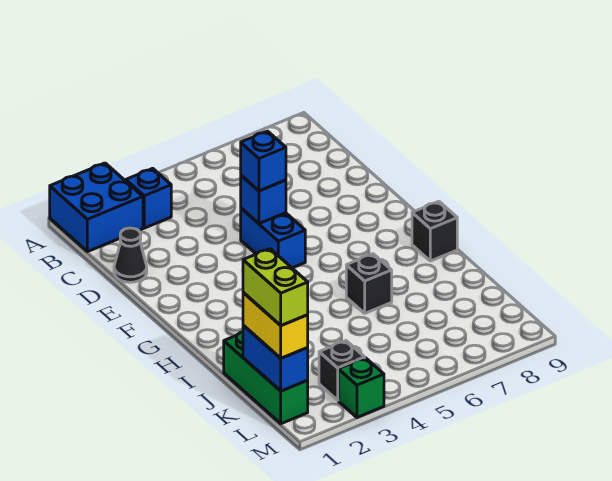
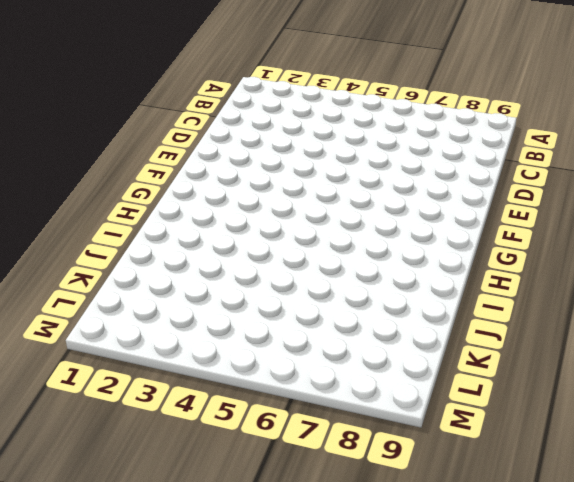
none -> blue 2x2 brick [50,163,143,252]
none -> blue 1x1 brick [126,168,171,228]
none -> black 1x1 cone [114,228,147,282]

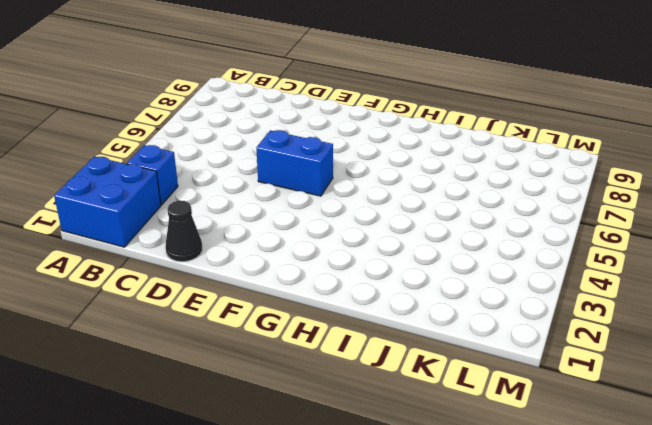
none -> black 1x1 brick [412,201,457,261]
none -> black 1x1 brick [346,254,392,313]
none -> green 1x3 brick [224,332,308,424]

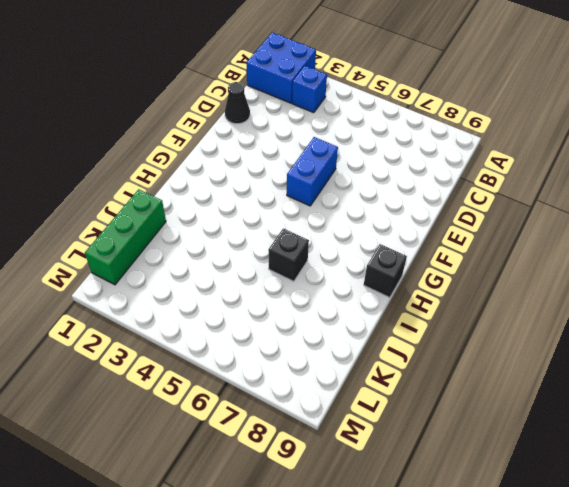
none -> black 1x1 brick [319,341,365,400]
none -> green 1x1 brick [338,358,384,417]
none -> blue 1x1 brick [241,176,286,224]

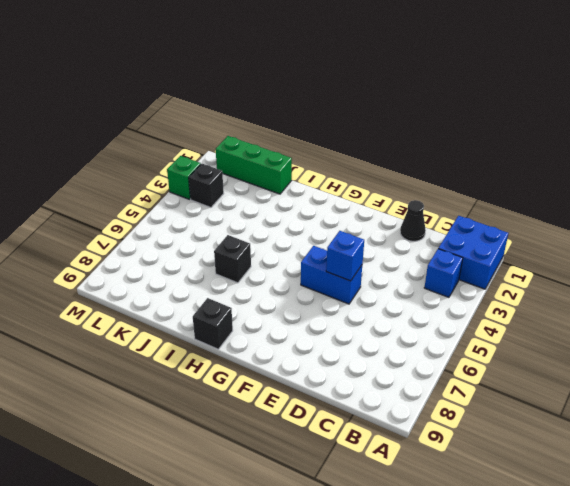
none -> blue 1x2 brick [243,325,308,391]
none -> blue 1x1 brick [241,131,286,191]
none -> yellow 1x2 brick [243,293,308,358]

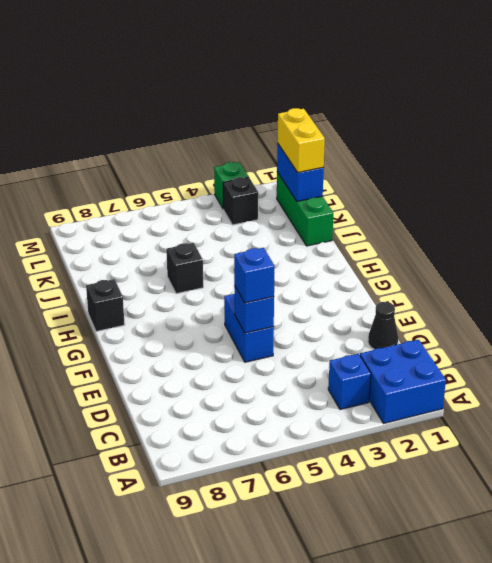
none -> lime 1x2 brick [243,249,308,326]

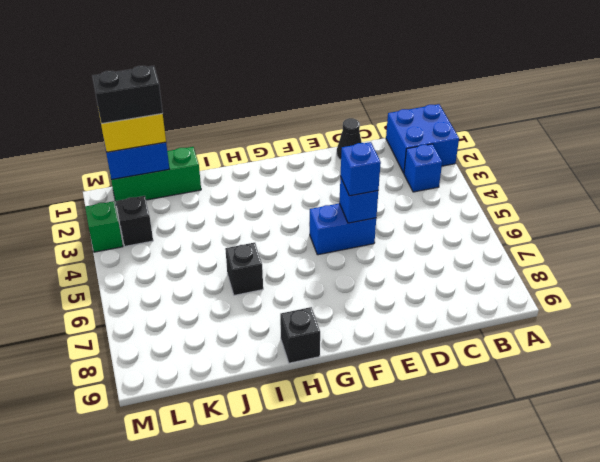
black 1x2 brick [92,66,163,124] -> lime 1x2 brick [243,249,308,326]

